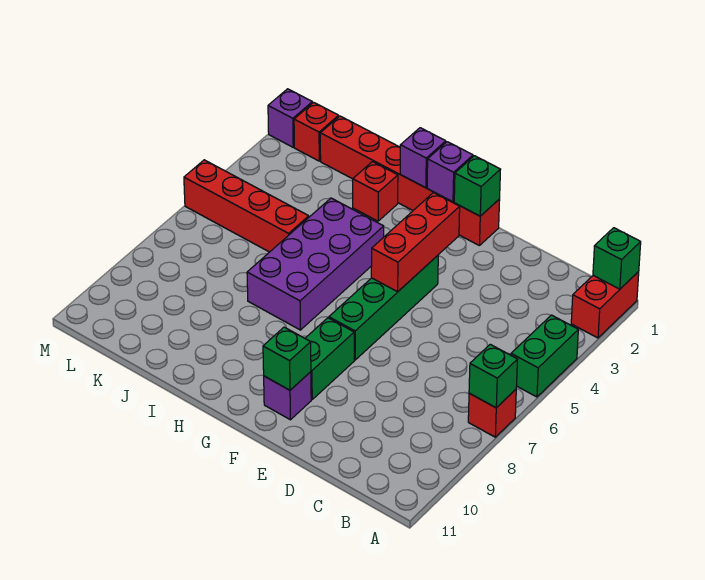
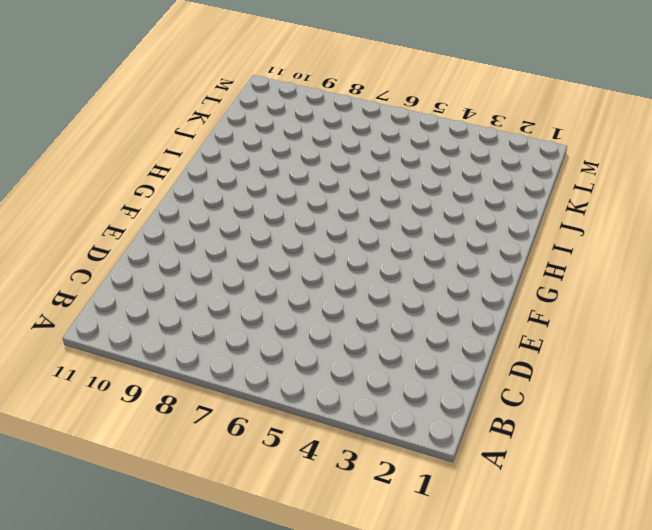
none -> red 1x2 brick [571,272,639,338]
none -> green 1x2 brick [511,315,578,397]
none -> red 1x1 brick [468,390,516,437]

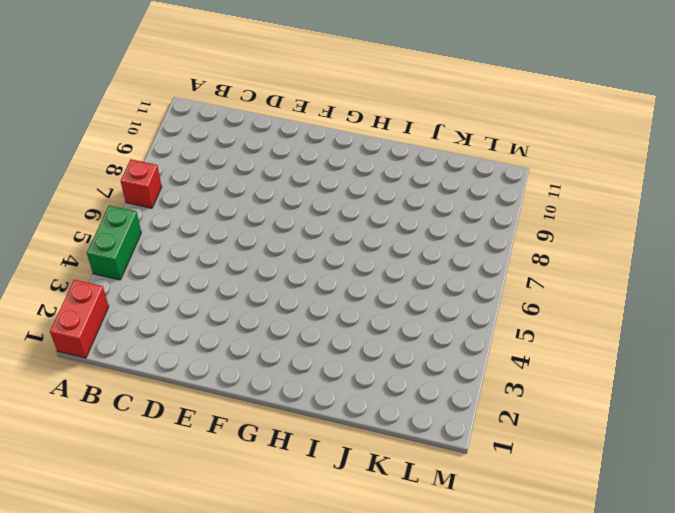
none -> red 1x6 brick [320,116,500,246]
none -> green 1x4 brick [329,256,438,360]
none -> green 1x2 brick [305,318,354,399]

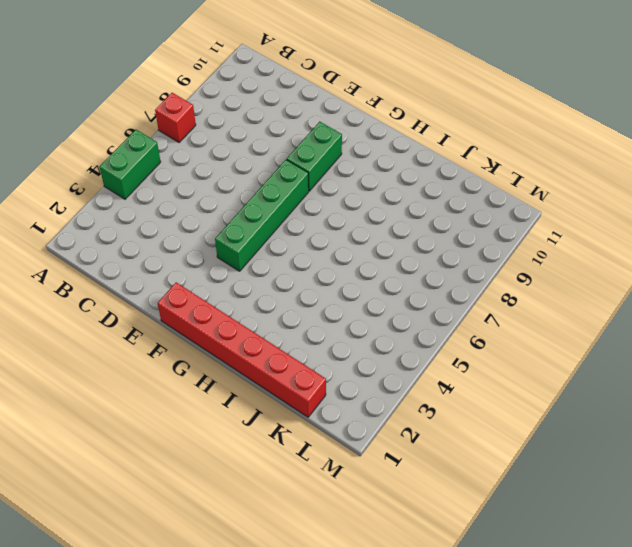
none -> red 1x2 brick [571,272,639,338]
none -> purple 1x1 brick [264,372,311,420]
none -> purple 2x4 brick [247,198,384,330]

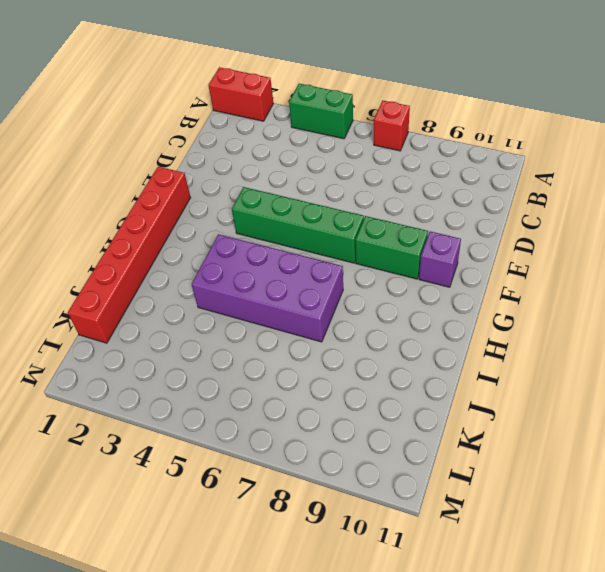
none -> red 1x1 brick [353,162,398,221]
none -> red 1x4 brick [184,160,309,252]
none -> red 1x1 brick [294,102,339,161]

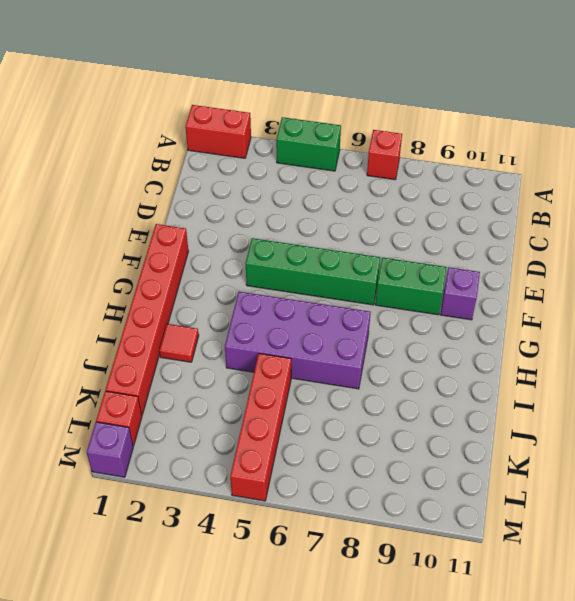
red 1x1 tile [159,324,199,362] -> red 1x1 brick [353,162,398,221]
none -> green 1x1 brick [593,228,641,289]
none -> green 1x1 brick [469,344,518,408]
none -> green 1x1 brick [454,156,501,216]

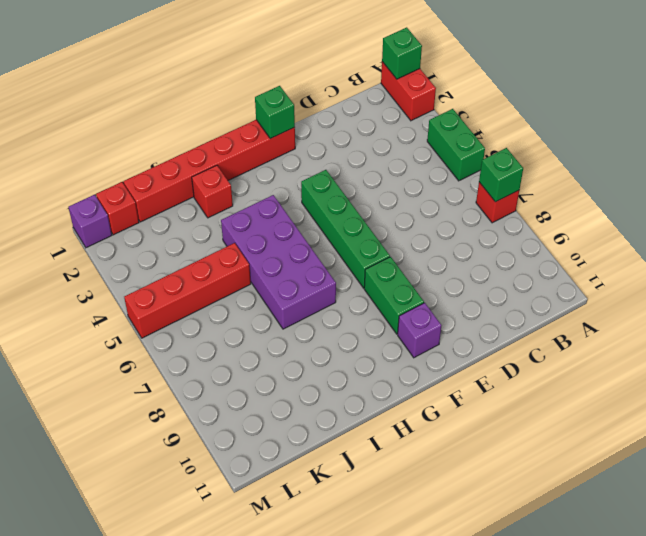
none -> red 1x3 brick [371,193,460,292]
none -> green 1x1 brick [263,327,311,390]
none -> purple 1x1 brick [427,142,473,202]

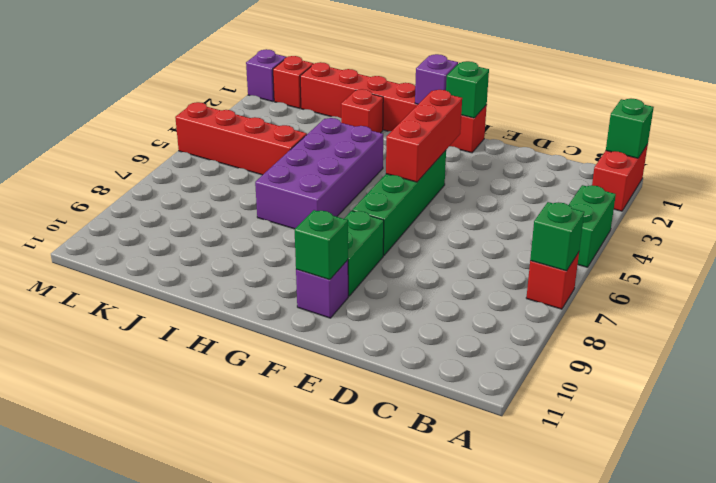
none -> purple 1x1 brick [400,128,446,188]

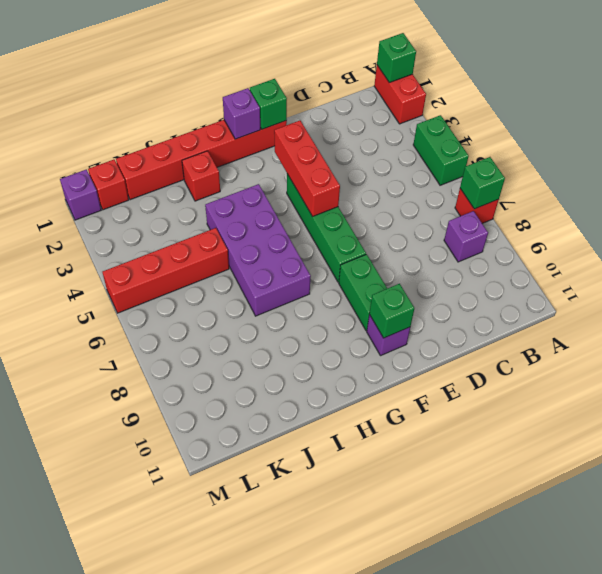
purple 1x1 brick [444,211,488,262] -> purple 1x1 brick moved to [400,128,446,188]

